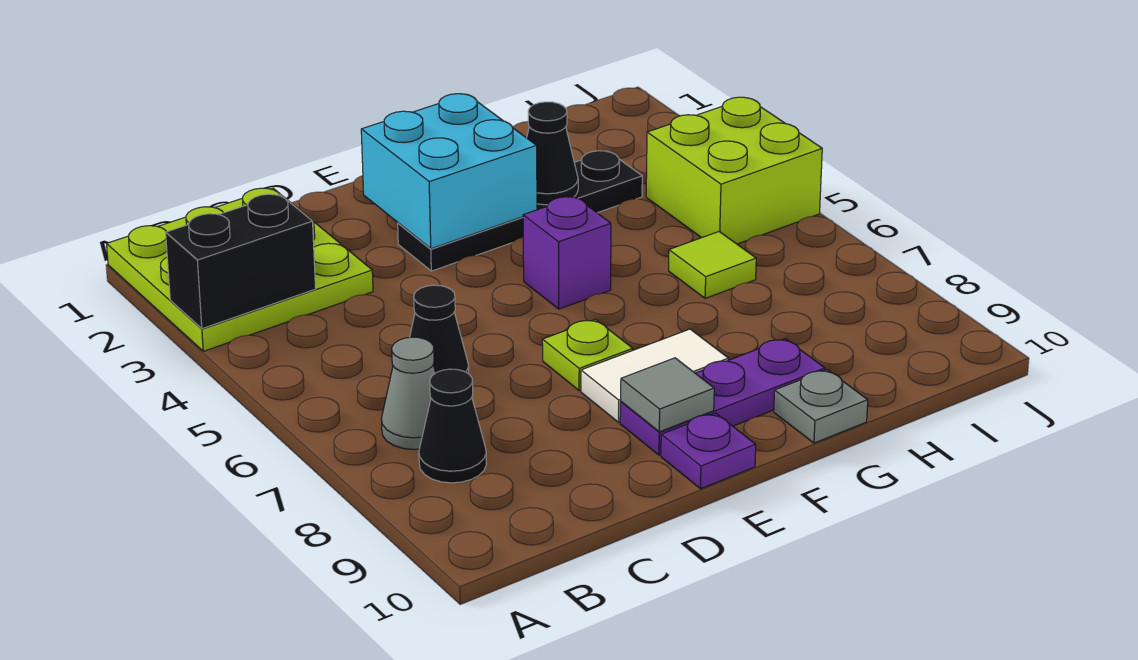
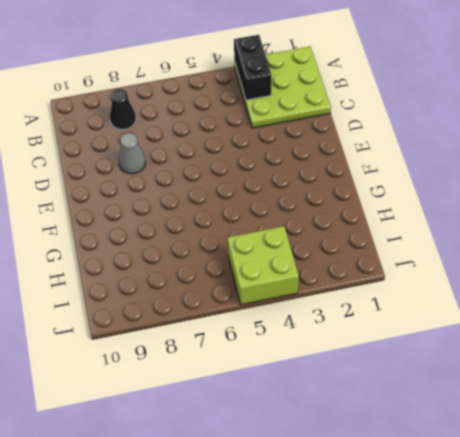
grey 1x1 cone [119,133,146,174] -> grey 1x1 cone moved to [381,337,436,449]
none -> black 1x1 cone [410,285,469,374]
none -> black 1x4 plate [398,151,642,271]
none -> lime 1x1 plate [542,320,633,391]

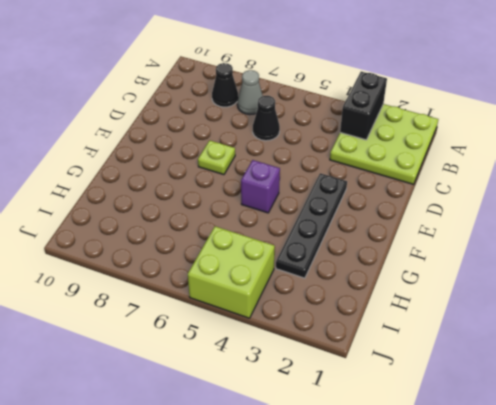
none -> white 1x2 tile [581,329,729,422]
none -> purple 1x3 plate [620,339,825,455]
none -> purple 1x1 plate [661,413,756,489]

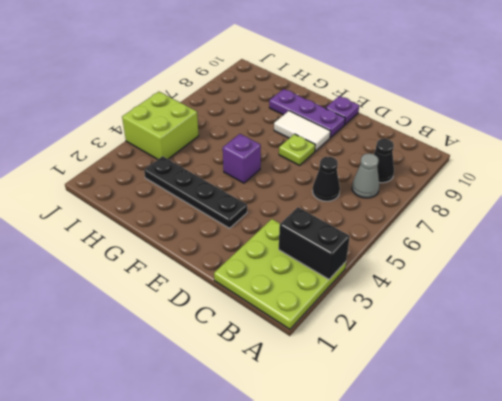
none -> grey 1x1 plate [774,370,868,443]
none -> lime 1x1 tile [669,231,756,298]
none -> cyan 2x2 brick [361,94,537,249]

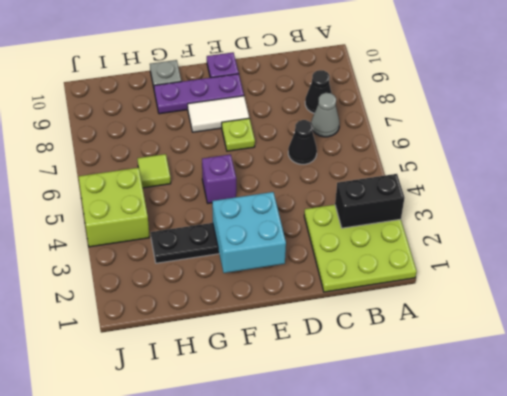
none -> grey 1x1 tile [621,358,714,432]
none -> black 1x1 cone [527,102,578,205]

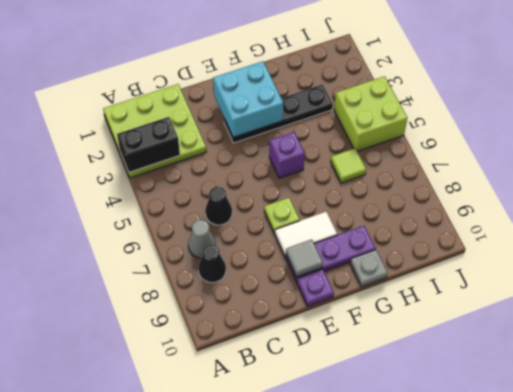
none -> black 1x1 cone [527,102,578,205]

